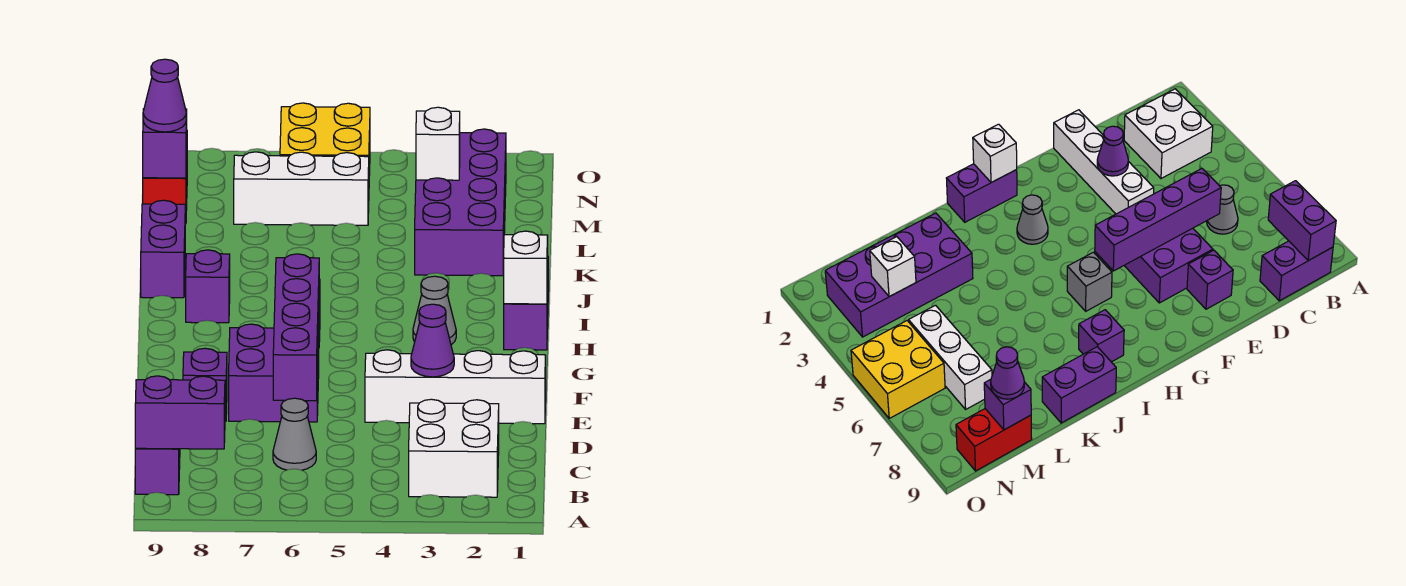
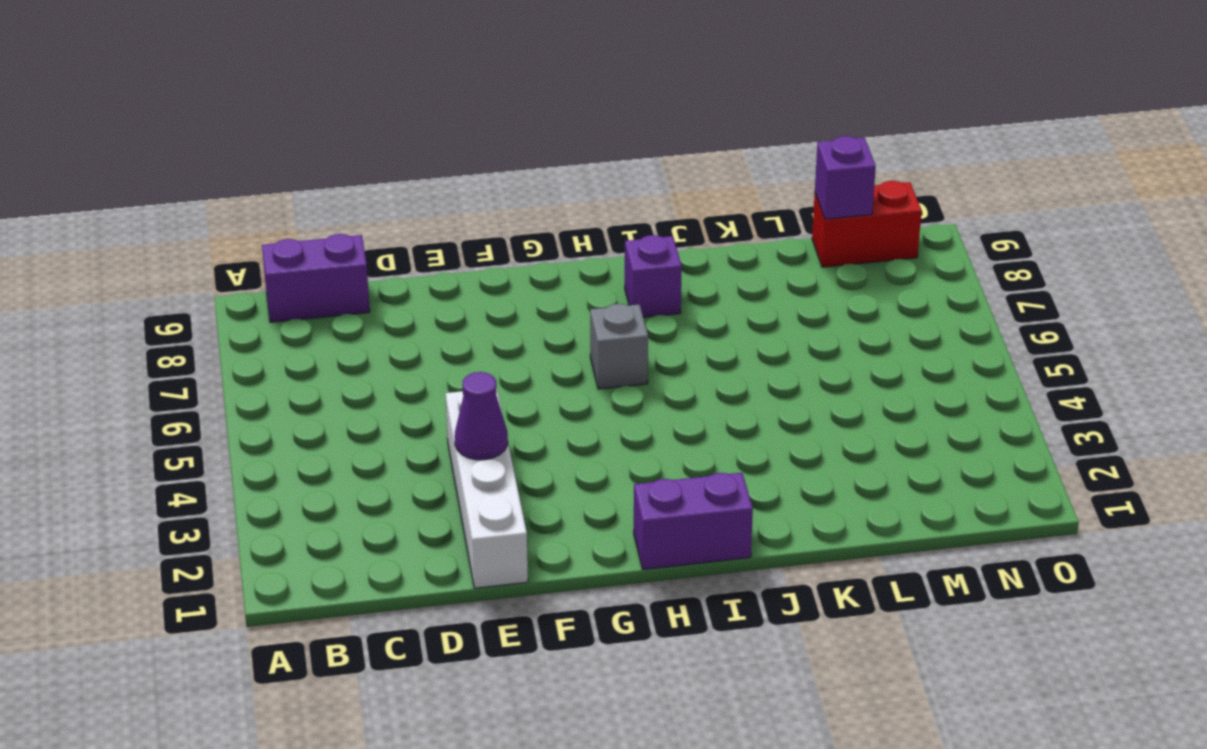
none -> white 2x2 brick [409,399,499,497]
none -> grey 1x1 cone [273,398,316,470]
none -> purple 2x2 brick [229,324,319,422]

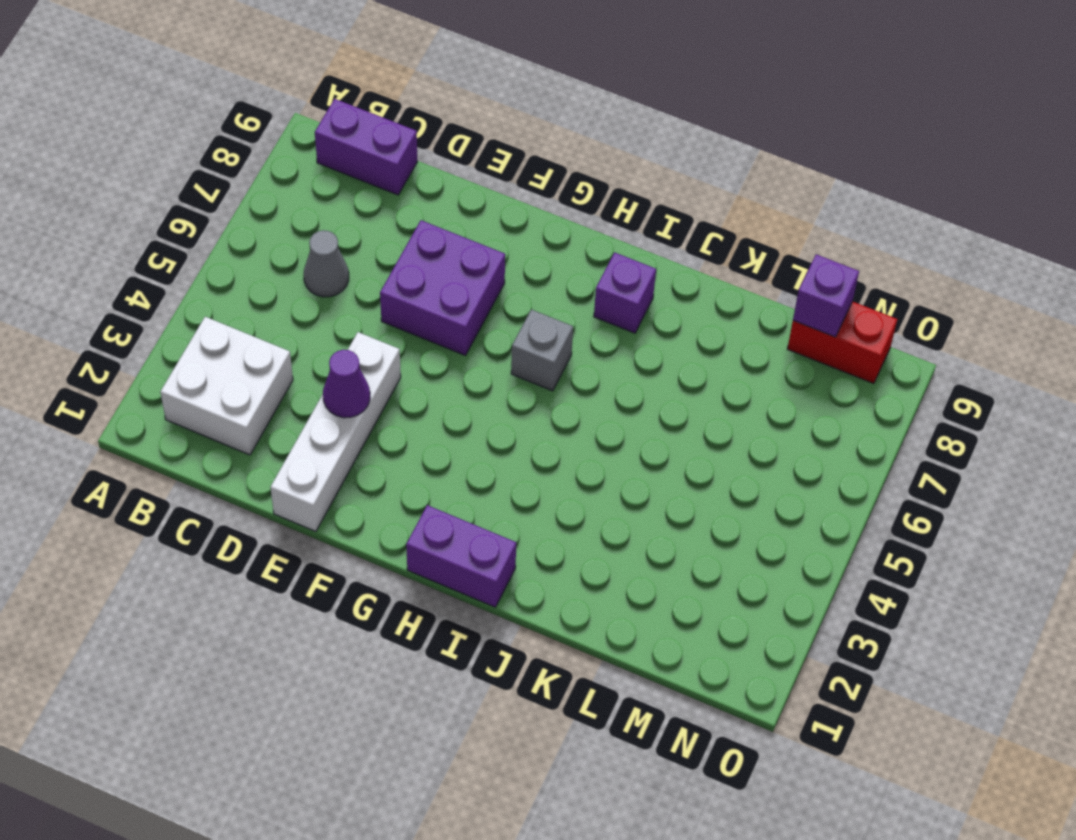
none -> purple 1x1 brick [183,348,227,421]
none -> grey 1x1 cone [413,276,456,345]
none -> purple 1x2 brick [141,200,185,298]

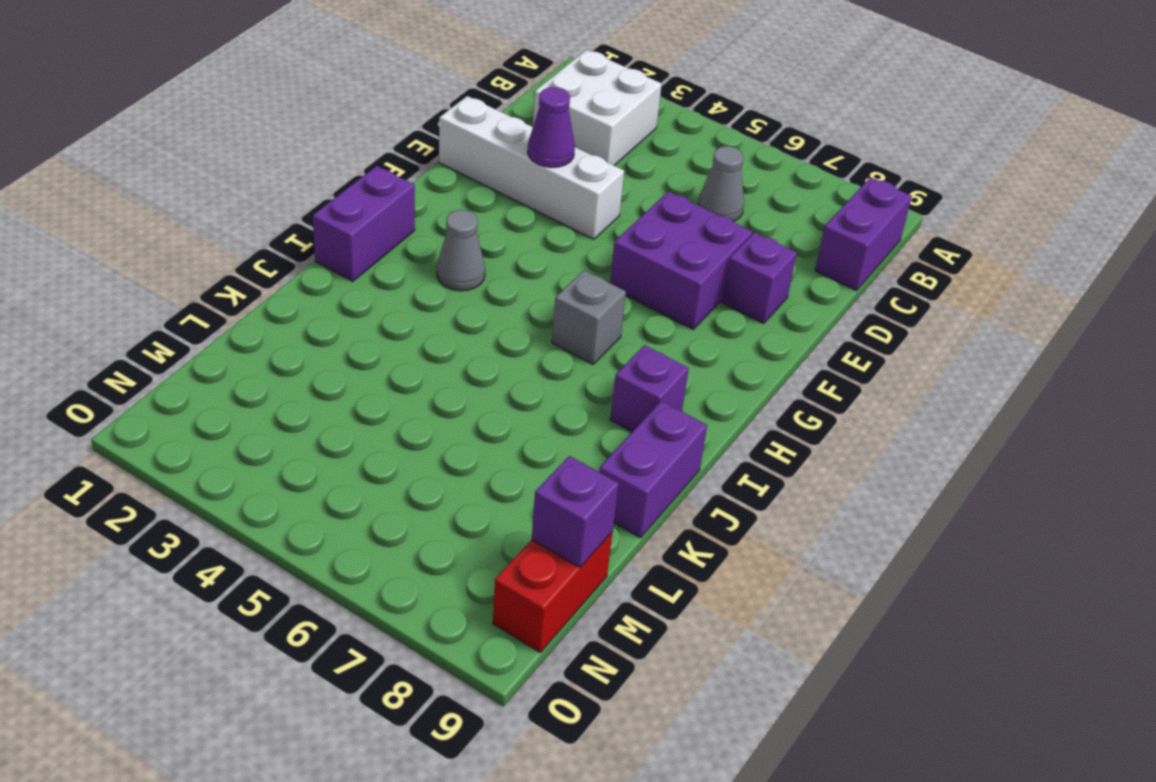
none -> purple 2x4 brick [415,129,506,276]
none -> white 1x3 brick [234,152,369,225]
none -> yellow 2x2 brick [280,103,370,176]

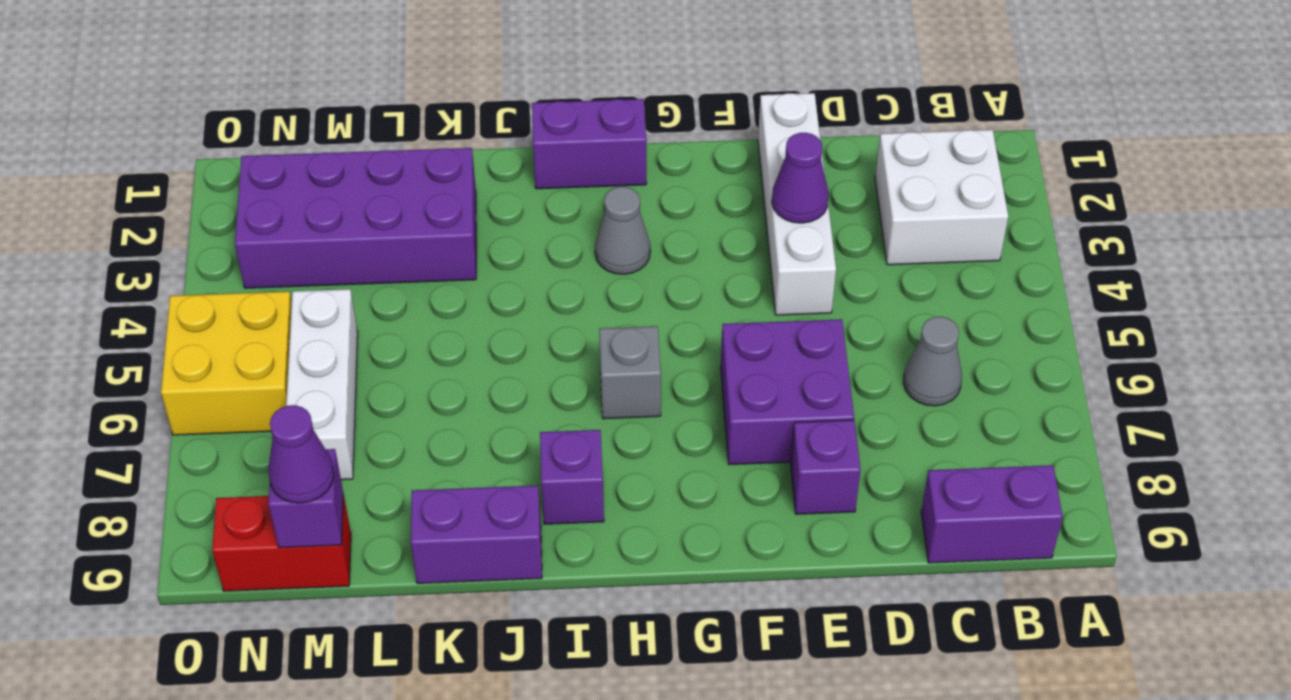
none -> purple 1x2 brick [135,376,225,449]
none -> purple 1x4 brick [273,254,319,401]
none -> white 1x1 brick [503,231,548,304]

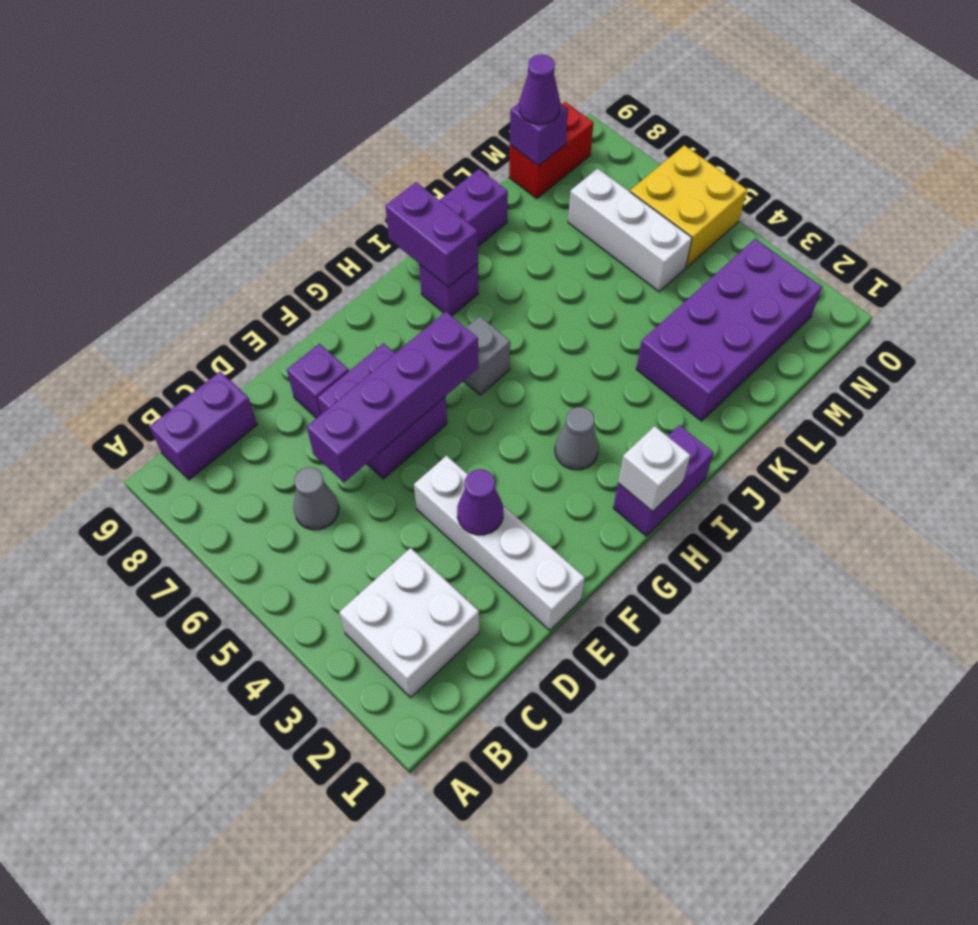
purple 1x2 brick [385,182,478,287] -> purple 1x2 brick moved to [135,376,225,449]
none -> white 1x1 brick [416,107,460,180]

